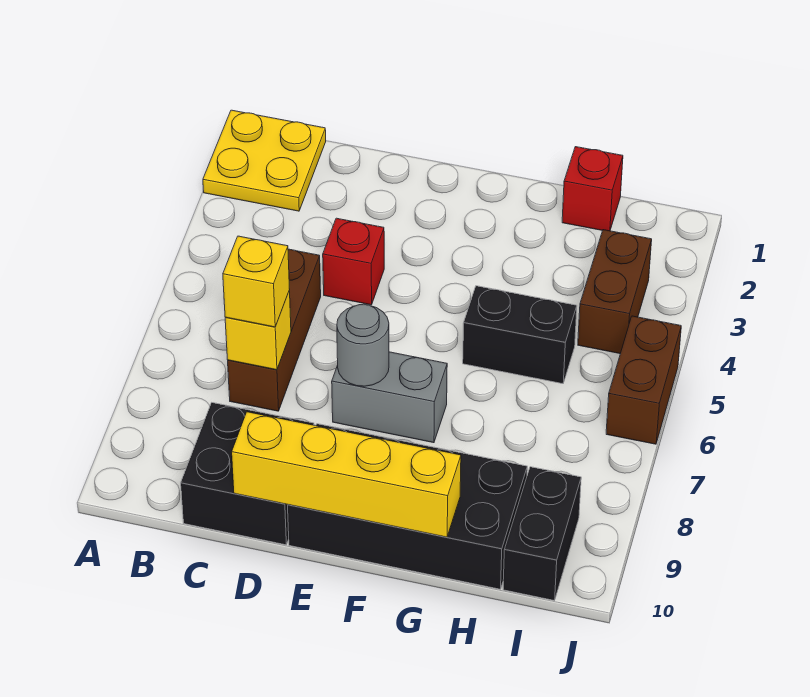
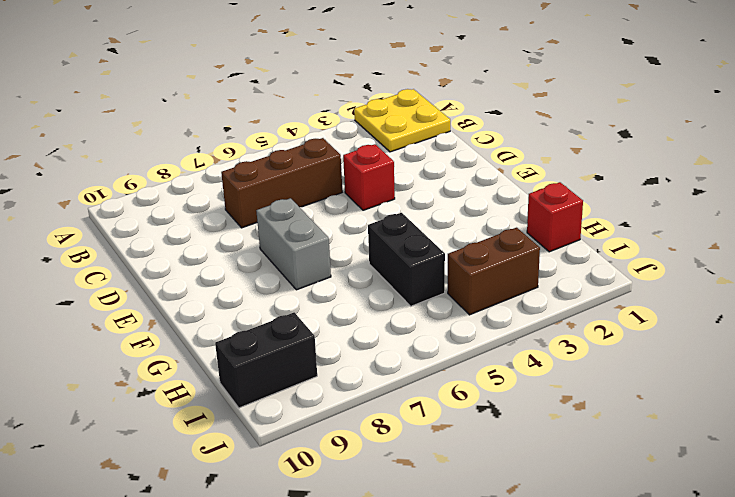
none -> black 2x2 brick [181,403,314,545]
none -> black 2x4 brick [288,424,527,589]
none -> brown 1x2 brick [606,316,681,444]

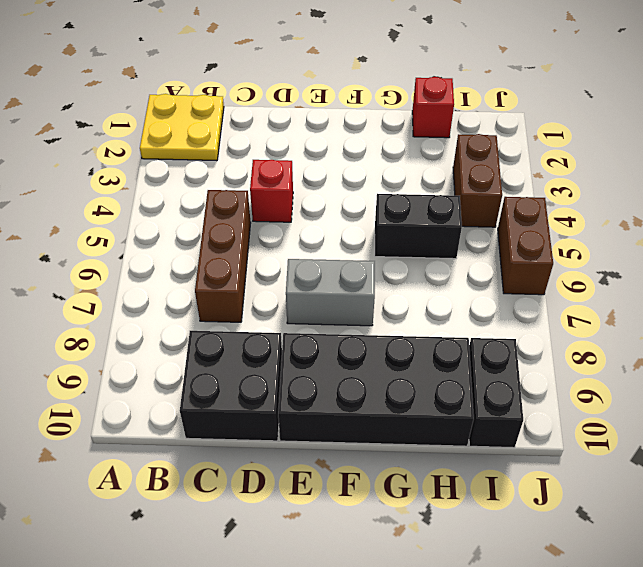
none -> yellow 1x1 brick [225,290,291,370]
none -> yellow 1x4 brick [232,412,461,537]
none -> grey 1x1 round brick [337,304,389,386]

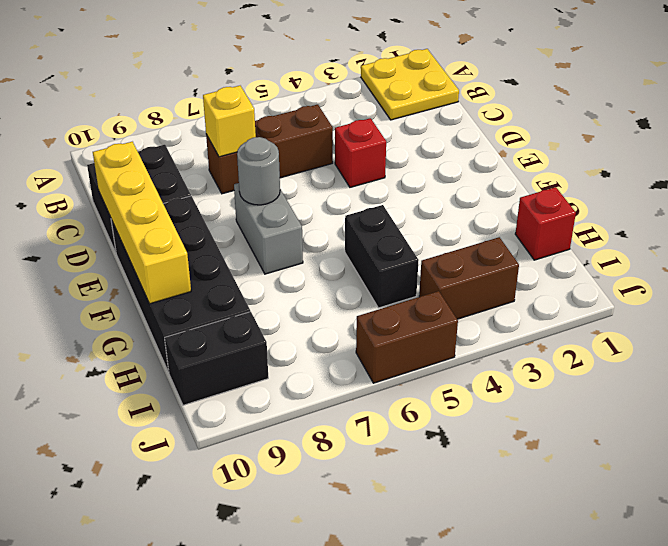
none -> yellow 1x1 brick [223,236,289,327]

